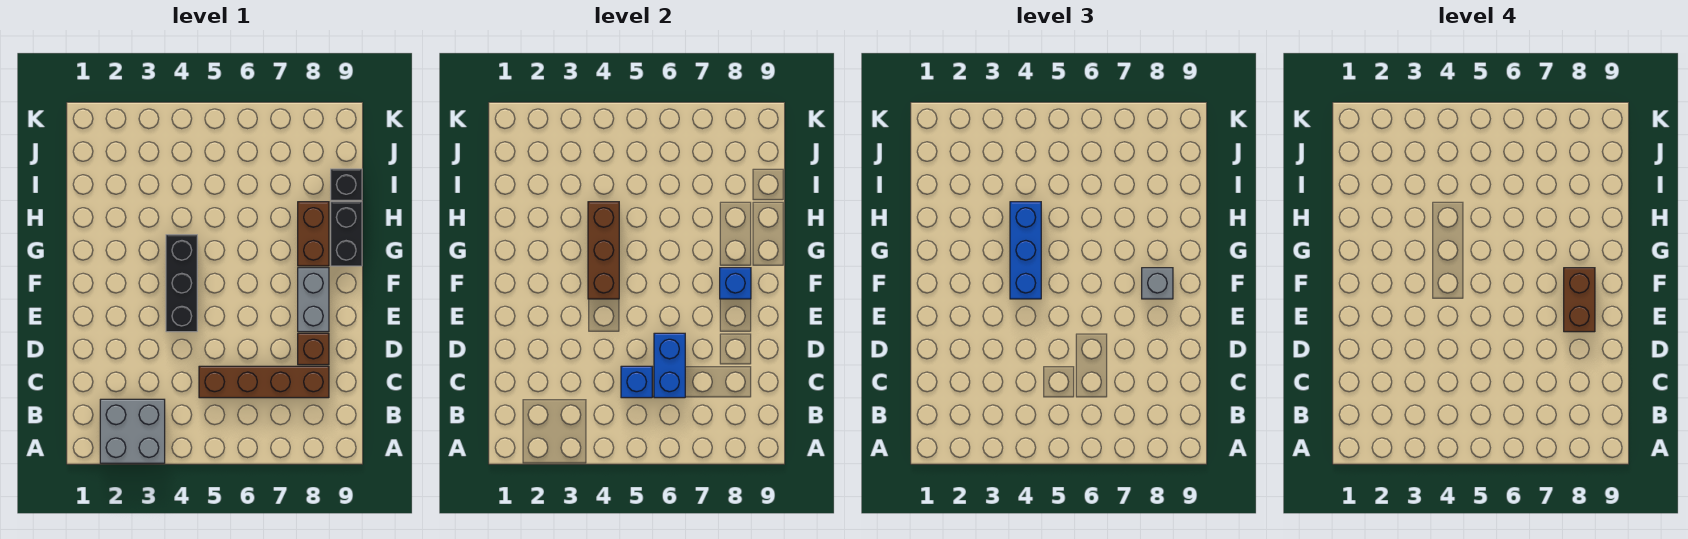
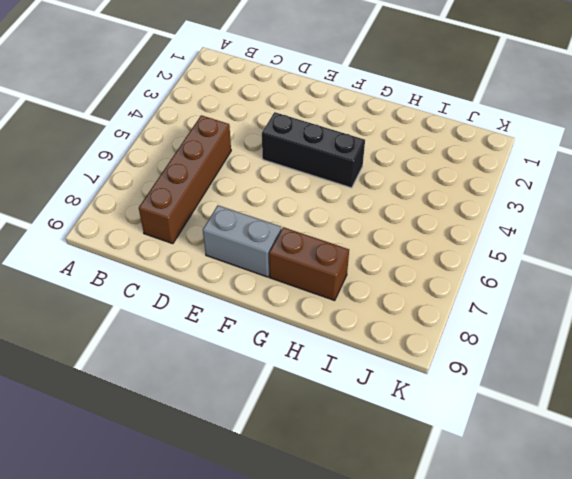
none -> grey 2x2 brick [100,399,165,463]
none -> brown 1x1 brick [298,333,329,365]
none -> black 1x2 brick [331,202,362,266]

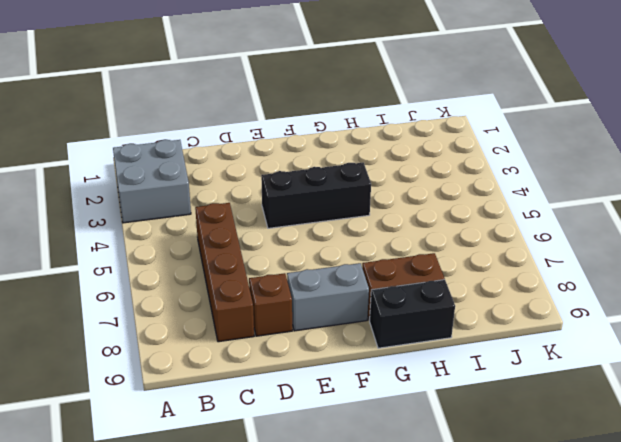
none -> black 1x1 brick [331,169,362,200]
none -> blue 1x1 brick [621,366,652,398]
none -> blue 1x2 brick [654,333,685,398]

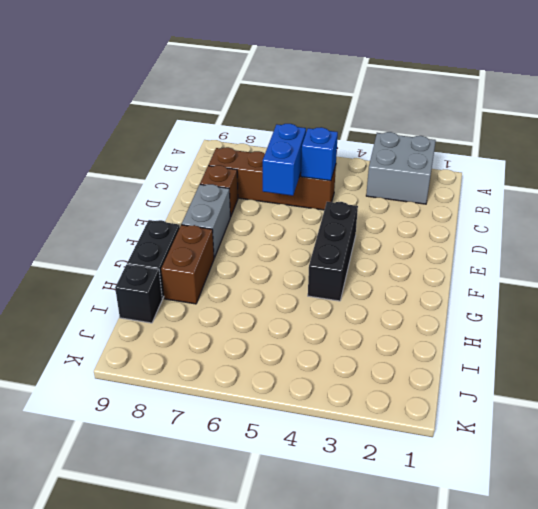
none -> brown 1x3 brick [588,202,619,299]
none -> blue 1x1 brick [720,268,751,299]
none -> blue 1x3 brick [1010,202,1041,299]

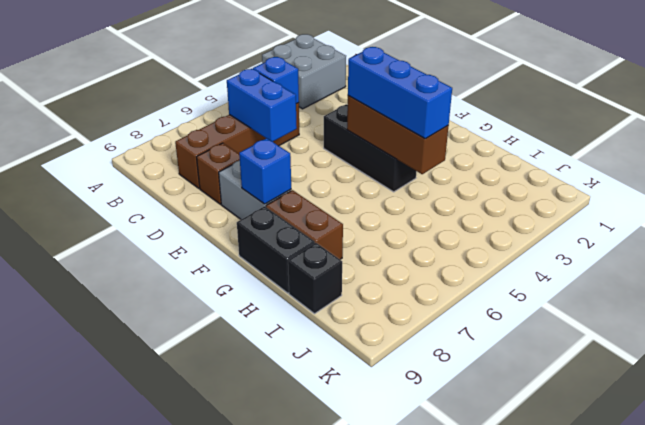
none -> grey 1x1 brick [1142,268,1173,299]
none -> brown 1x2 brick [1564,268,1595,332]

